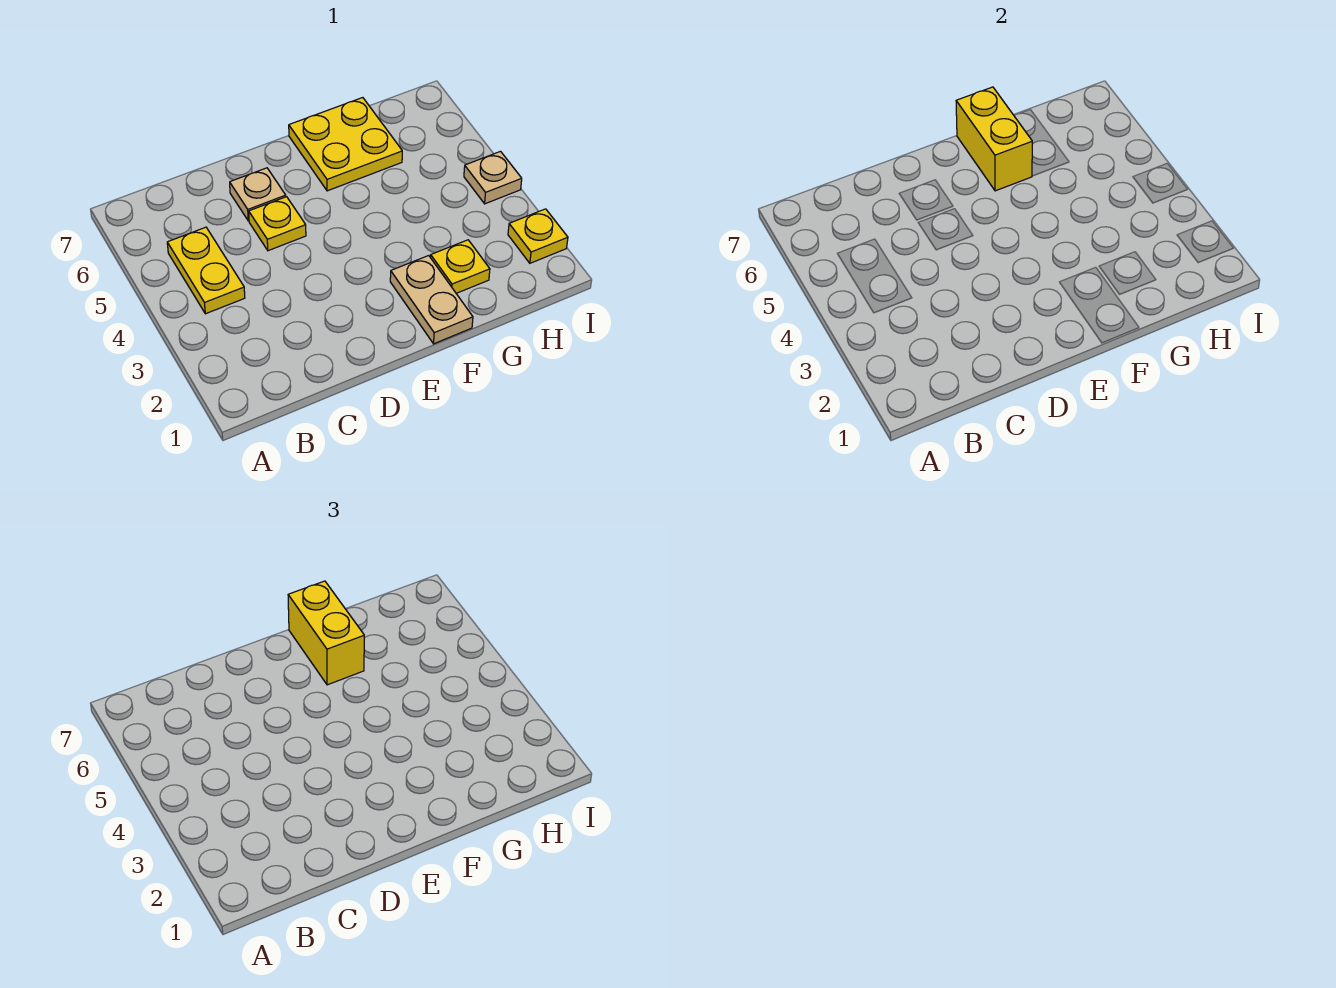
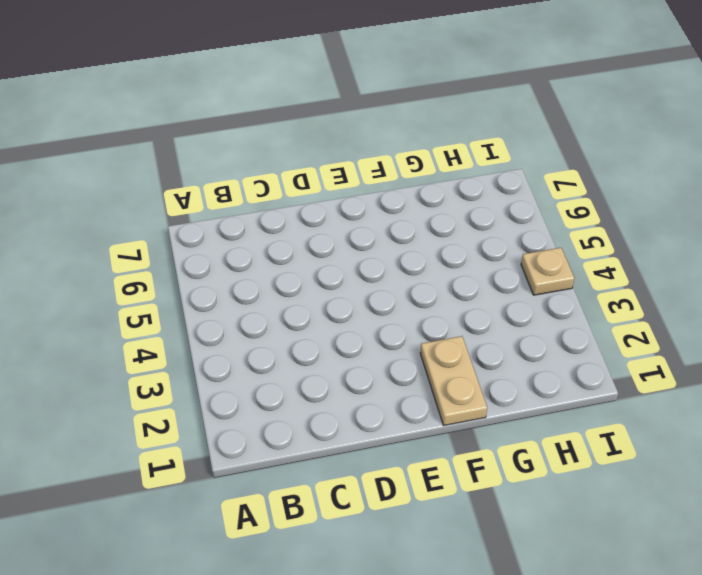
none -> yellow 1x2 plate [167,227,245,314]
none -> yellow 1x1 plate [249,197,306,251]

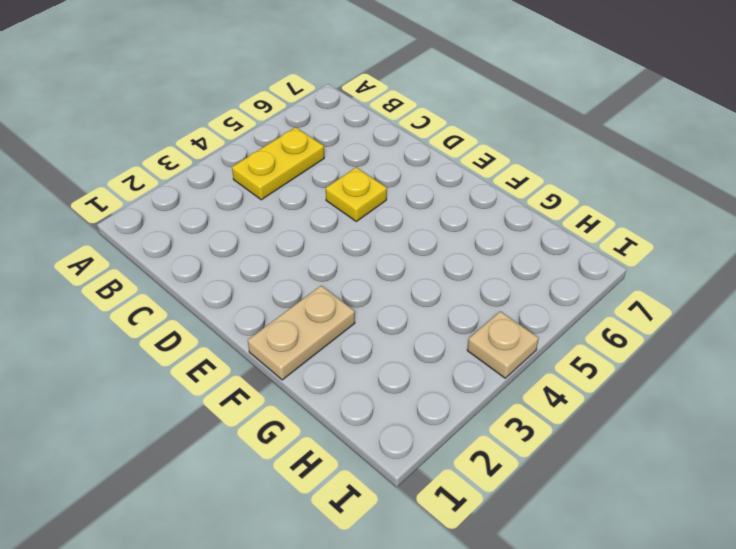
none -> tan 1x1 plate [230,168,286,221]
none -> yellow 2x2 plate [289,98,402,191]

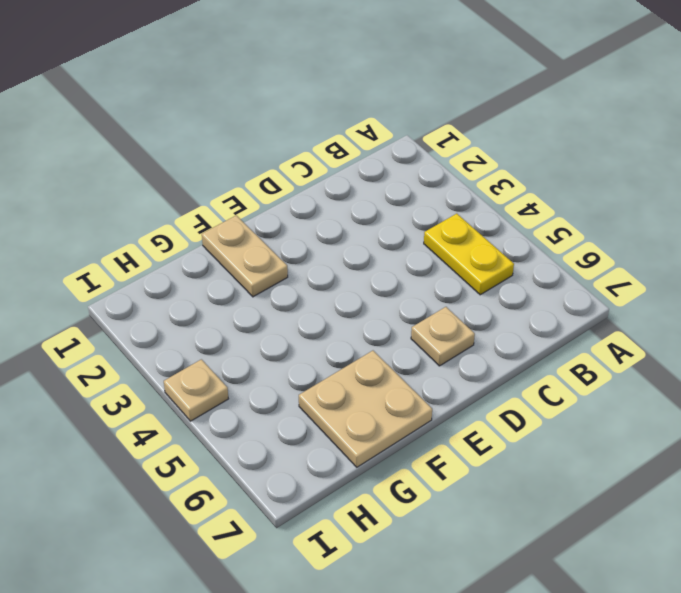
tan 2x2 plate [299,351,432,467] -> yellow 2x2 plate [289,98,402,191]
none -> yellow 1x1 plate [249,197,306,251]
none -> yellow 1x1 plate [431,240,490,293]

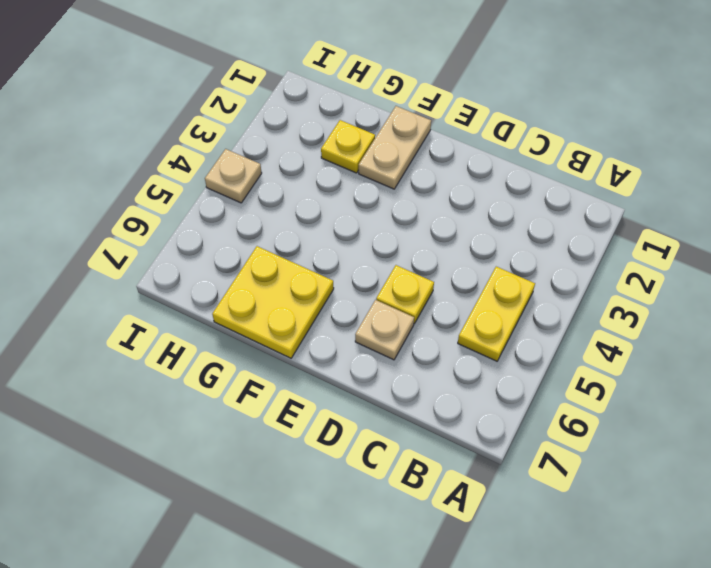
none -> yellow 1x1 plate [508,209,568,263]
none -> yellow 1x2 brick [956,87,1032,191]

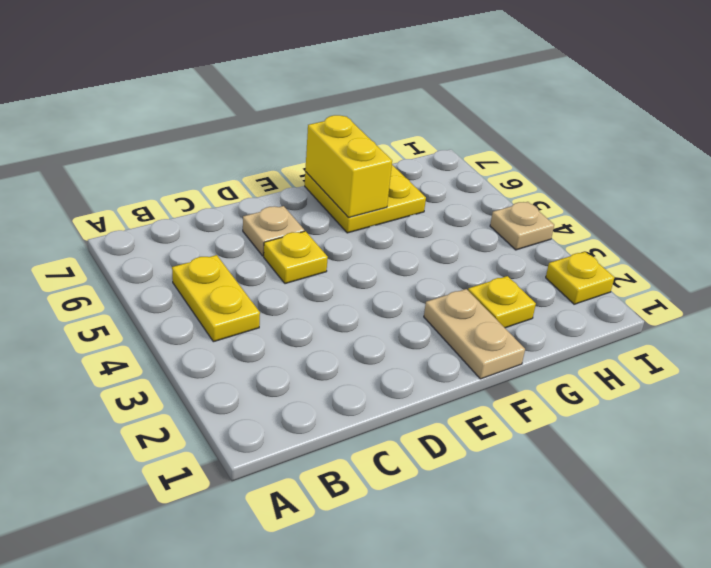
none -> yellow 1x2 brick [288,581,364,685]

